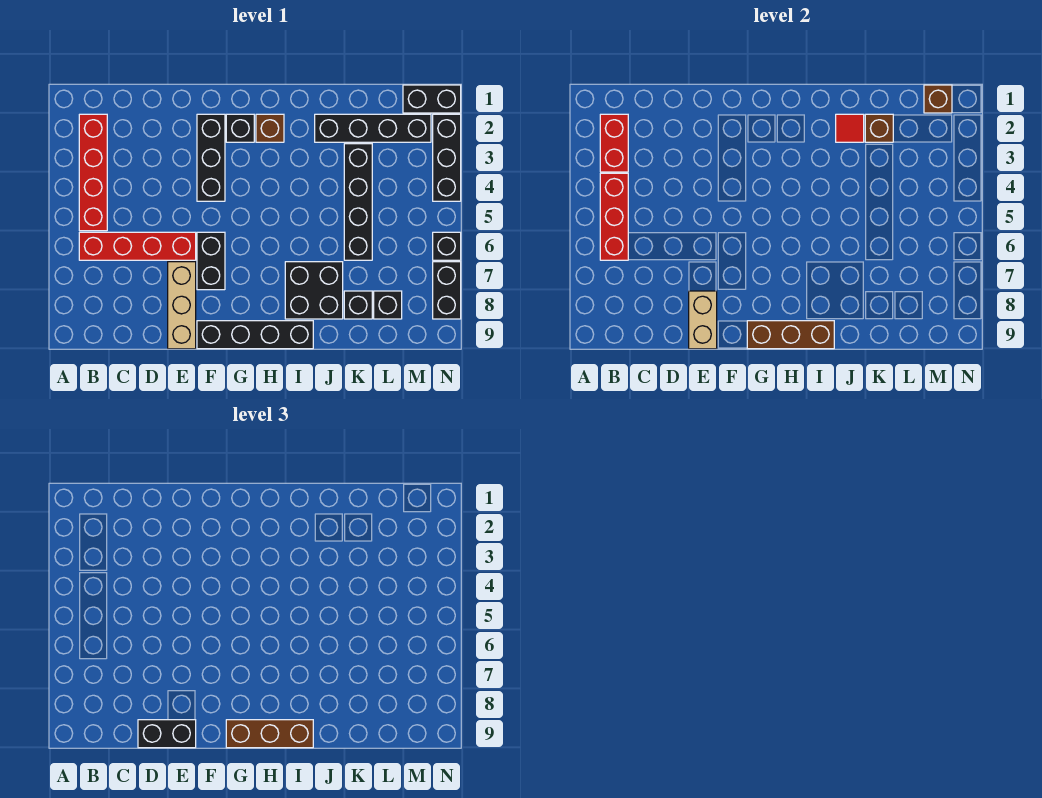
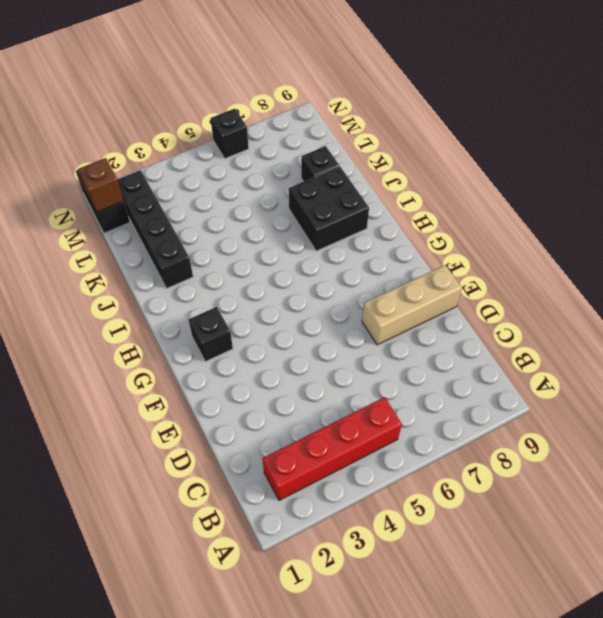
none -> red 1x4 brick [79,232,196,260]
none -> black 1x3 brick [197,114,225,201]
none -> black 1x2 brick [197,232,225,290]

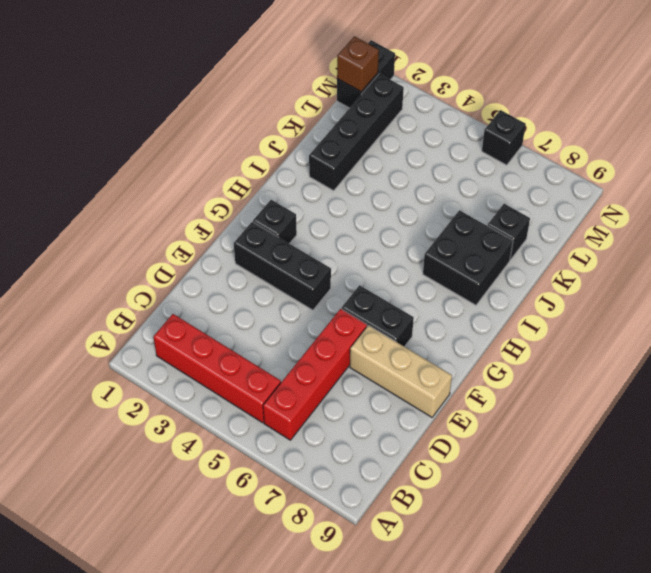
none -> black 1x4 brick [197,321,313,349]
none -> brown 1x1 brick [256,114,284,142]
none -> black 1x4 brick [344,144,372,260]

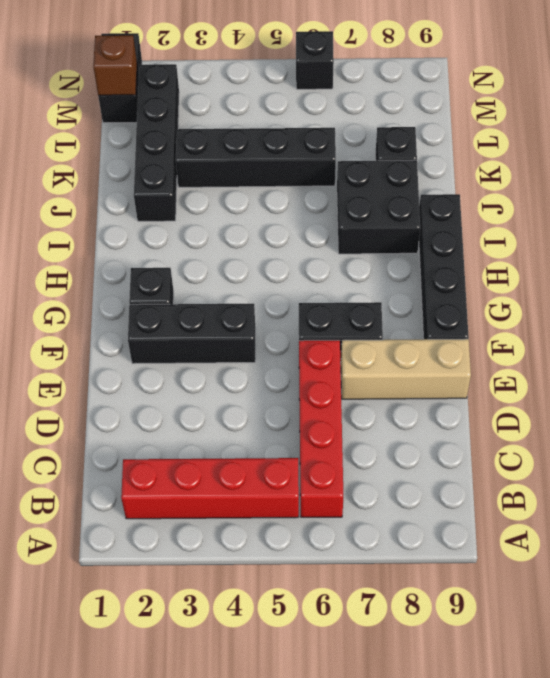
none -> brown 1x1 brick [256,114,284,142]
none -> black 1x1 brick [374,291,402,319]
none -> black 1x3 brick [433,114,461,201]

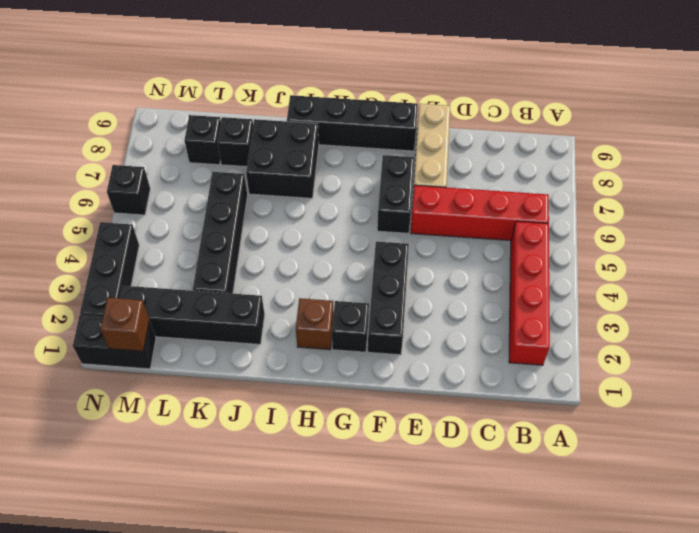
none -> black 1x2 brick [433,262,461,319]
none -> red 1x2 brick [600,114,628,172]
none -> red 1x3 brick [600,173,628,260]

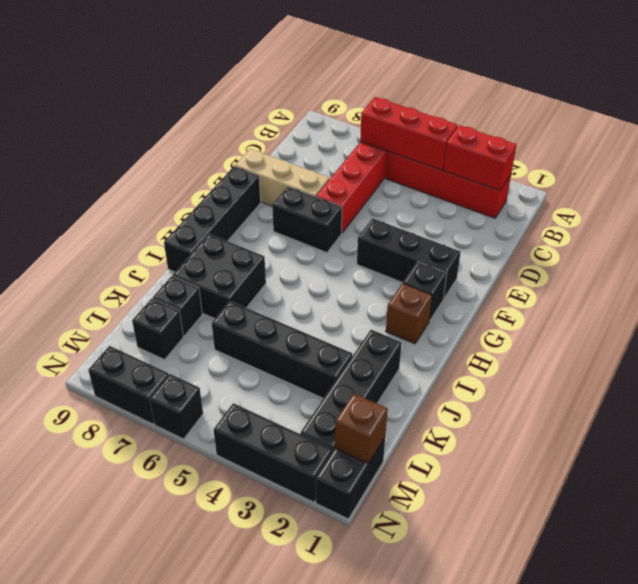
none -> tan 1x2 brick [689,291,717,349]
none -> brown 1x3 brick [747,321,834,349]
none -> red 1x1 tile [836,114,864,142]

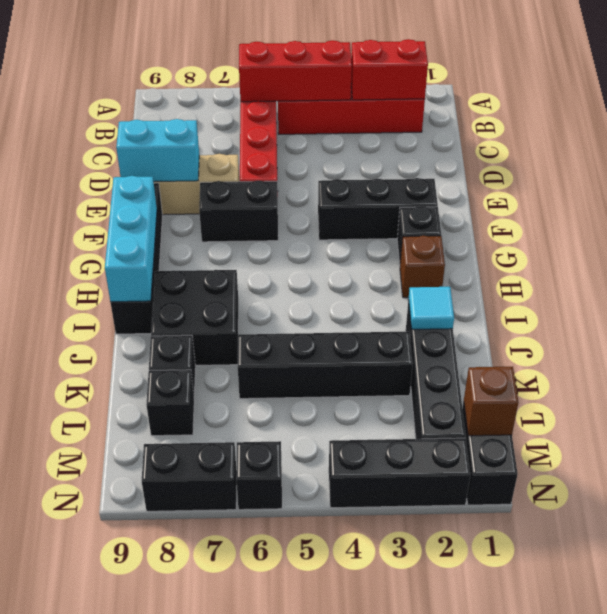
cyan 1x2 brick [116,119,199,182] -> tan 1x2 brick [689,291,717,349]
cyan 1x3 brick [105,176,157,302] -> brown 1x3 brick [747,321,834,349]
cyan 1x1 tile [409,287,454,329] -> red 1x1 tile [836,114,864,142]
none -> brown 1x1 brick [865,114,893,142]
none -> black 1x2 brick [138,720,196,748]
none -> brown 1x3 brick [226,720,313,748]

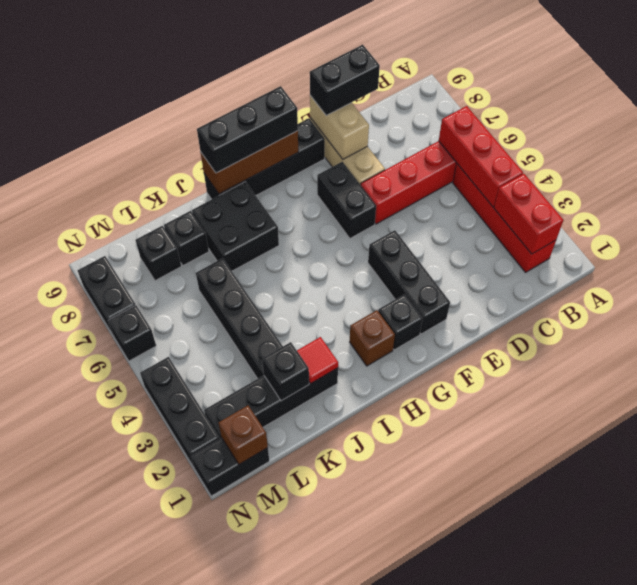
black 1x3 brick [197,86,298,173] -> brown 1x3 brick [226,720,313,748]
black 1x1 brick [262,342,309,401] -> brown 1x1 brick [865,114,893,142]

